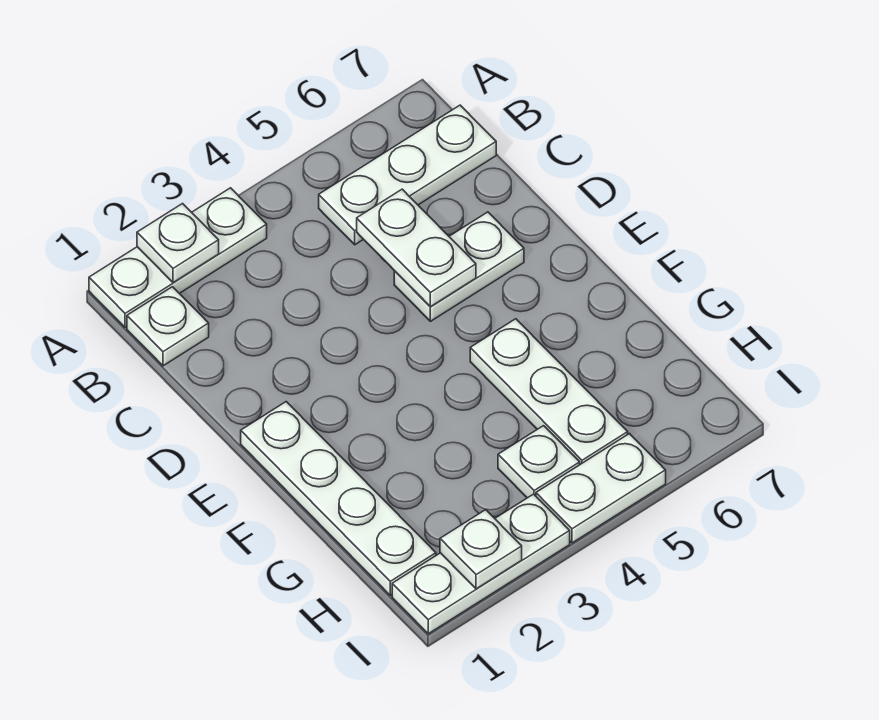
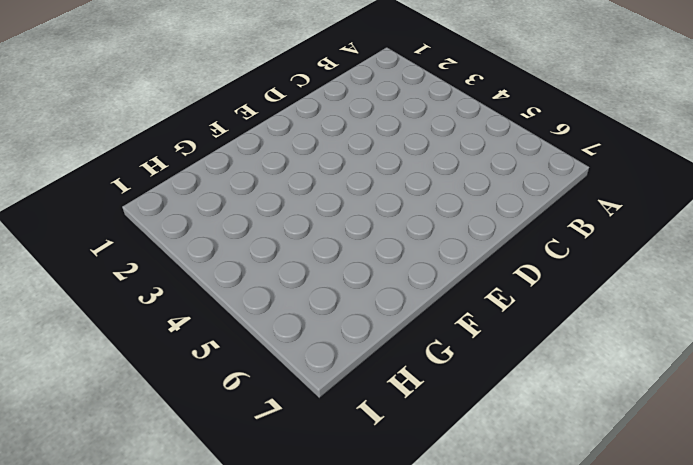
none -> white 1x3 plate [89,188,267,328]
none -> white 1x1 plate [127,287,209,366]
none -> white 1x3 plate [319,105,496,245]

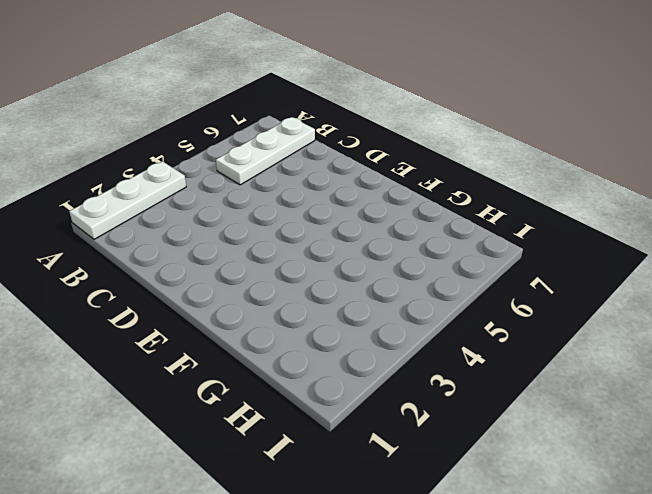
none -> white 1x1 plate [127,287,209,366]
none -> white 1x2 plate [394,212,524,321]
none -> white 1x4 plate [241,402,436,595]

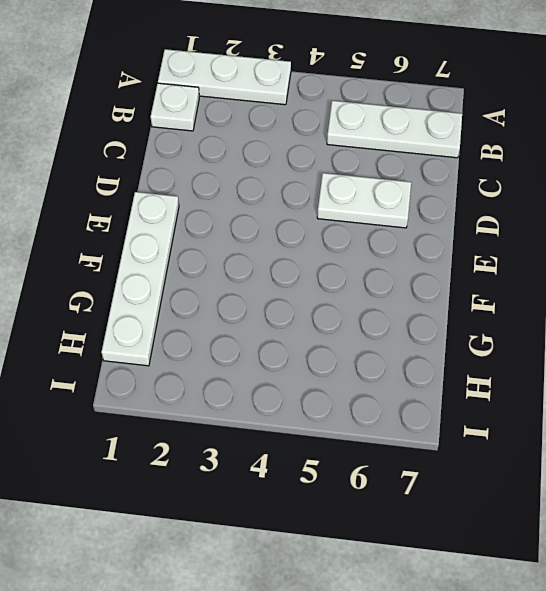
none -> white 1x3 plate [470,319,628,464]
none -> white 1x1 plate [498,426,580,498]
none -> white 1x3 plate [392,494,570,634]

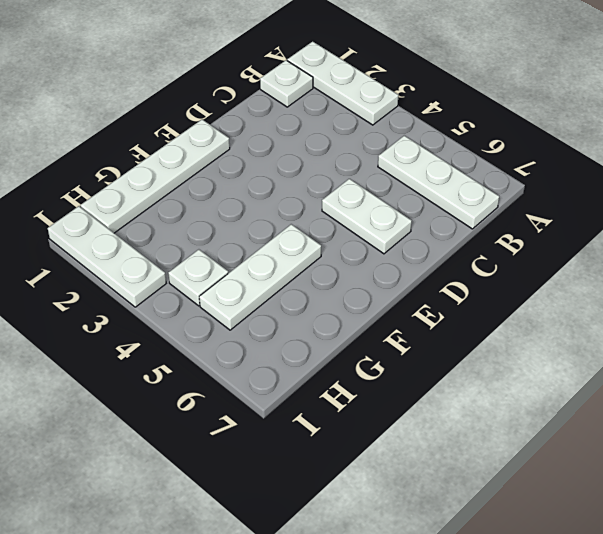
none -> white 1x2 plate [536,434,666,543]
none -> white 1x1 plate [137,204,219,283]
none -> white 1x2 plate [357,189,476,307]

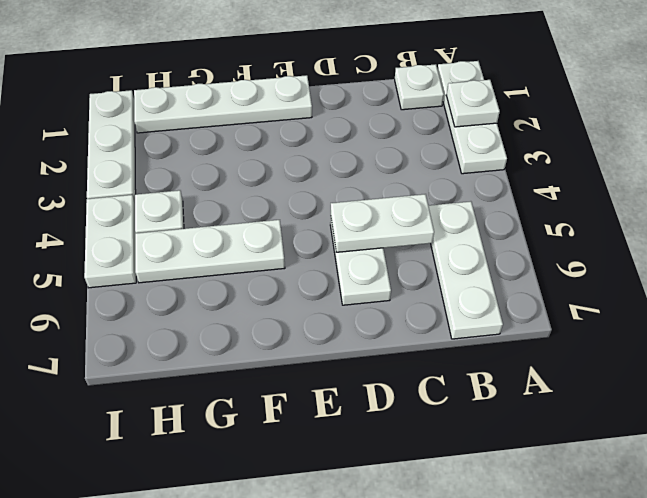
none -> white 1x1 plate [440,510,522,589]

